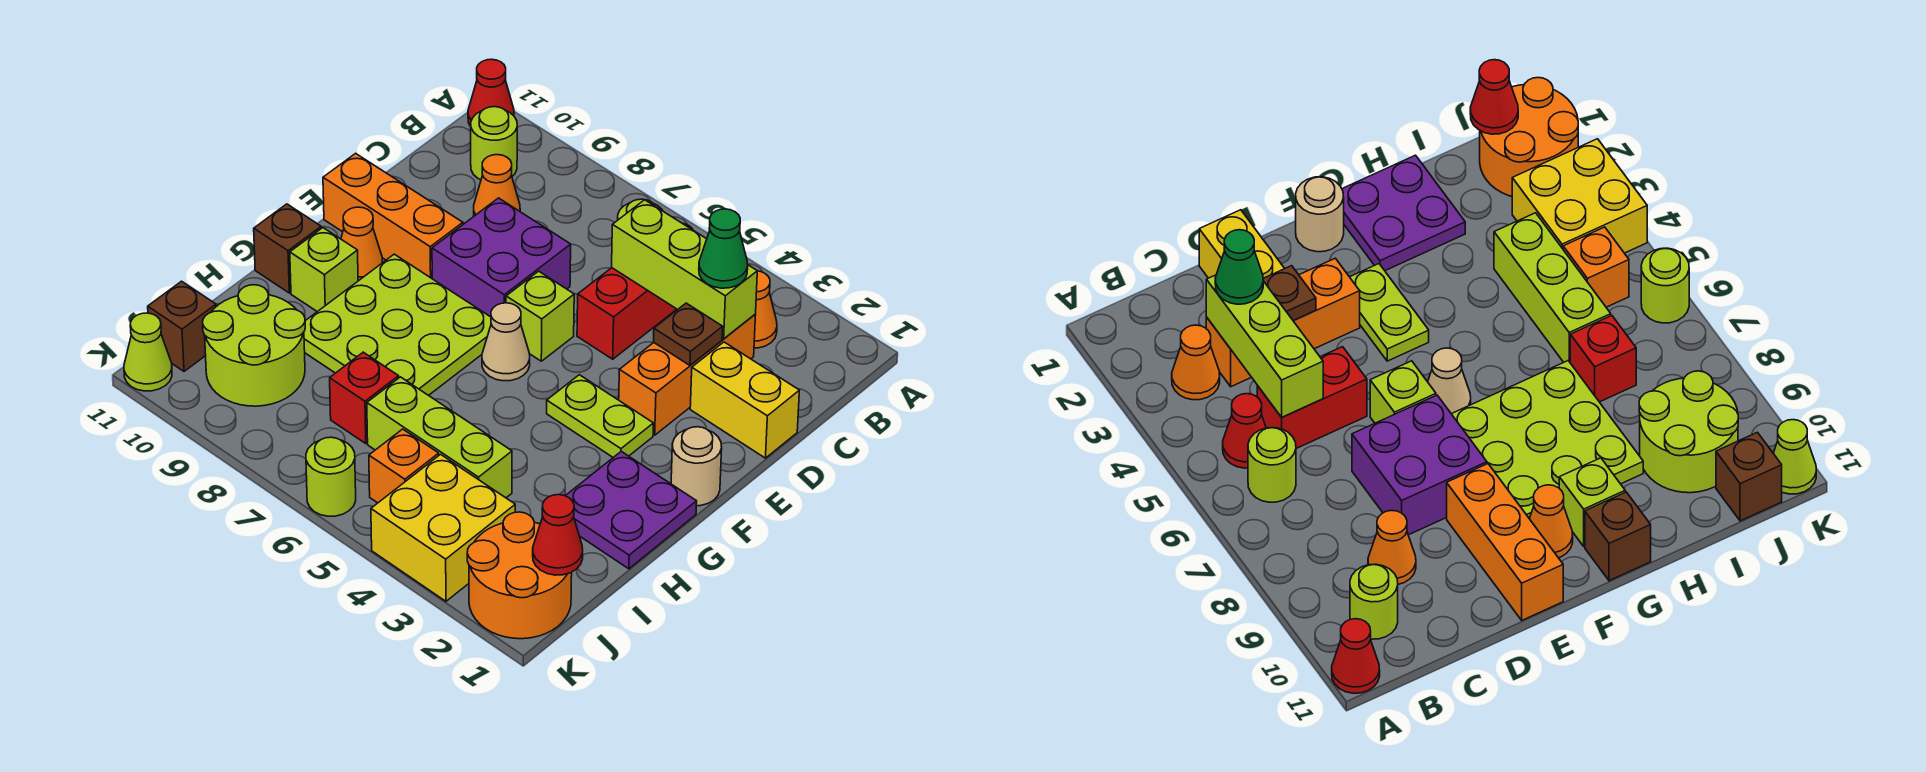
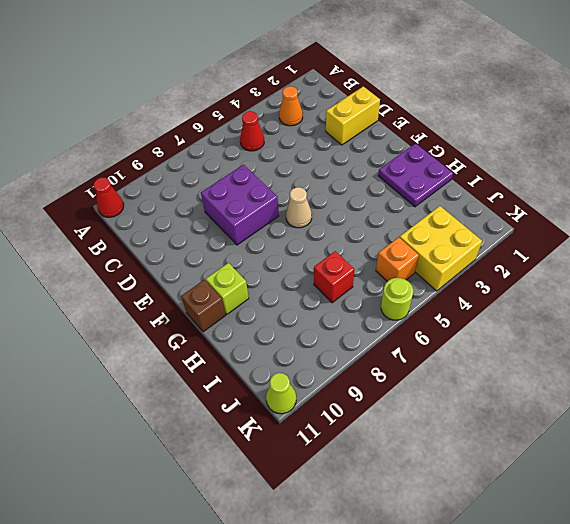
none -> lime 1x1 round brick [1248,428,1296,502]
none -> lime 1x1 round brick [471,107,517,180]
none -> orange 1x3 brick [619,315,755,435]
none -> red 1x2 brick [577,268,677,359]

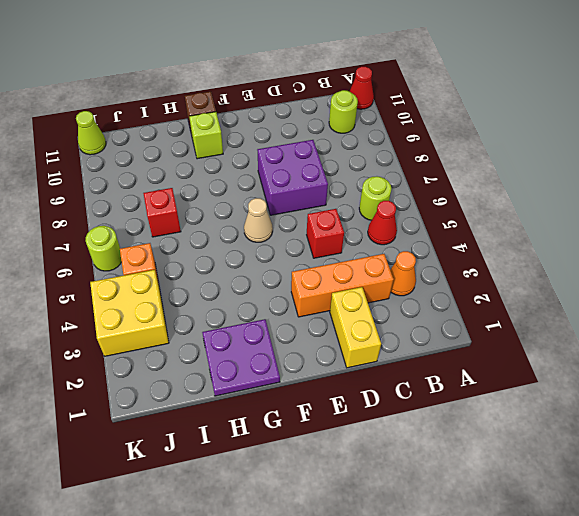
red 1x1 brick [307,209,344,258] -> red 1x2 brick [577,268,677,359]
none -> orange 1x1 cone [474,155,520,216]
none -> lime 1x1 brick [506,271,574,361]
none -> orange 1x3 brick [323,153,463,278]
none -> tan 1x1 round brick [671,427,722,506]

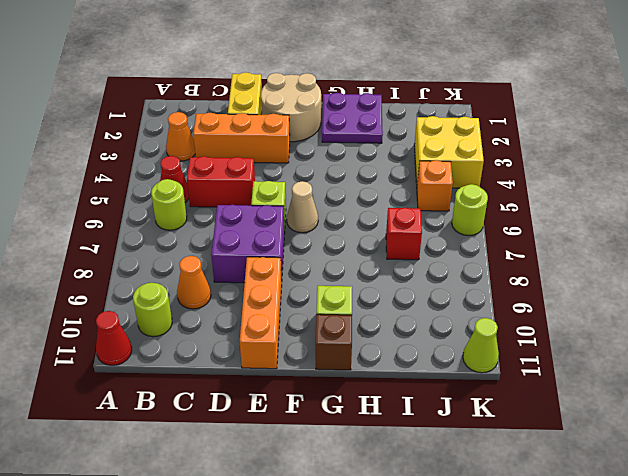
tan 2x2 round brick [261,73,321,142] -> tan 1x1 round brick [671,427,722,506]
none -> lime 1x2 plate [547,375,653,457]
none -> lime 3x3 plate [304,254,491,395]
none -> orange 1x1 cone [341,207,383,281]
none -> lime 1x3 brick [367,377,512,498]

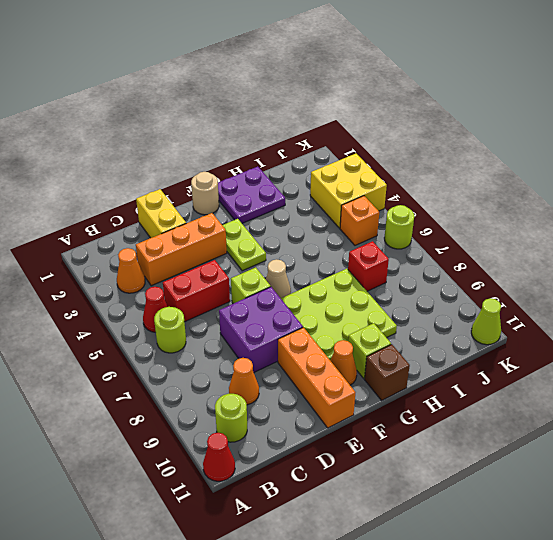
none -> lime 1x3 brick [367,377,512,498]
none -> lime 2x2 round brick [203,285,305,406]
none -> orange 2x2 round brick [467,512,572,639]
none -> brown 1x1 brick [148,281,216,371]

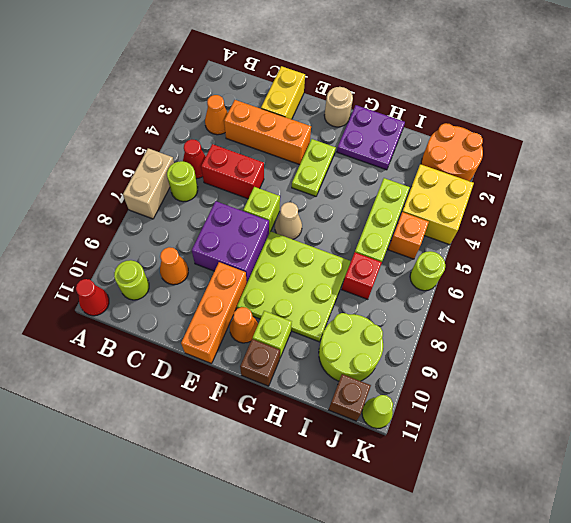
tan 1x2 brick [123,148,174,219] -> none
none -> lime 1x3 brick [612,200,757,339]
none -> brown 1x1 plate [654,303,723,365]
none -> red 1x1 cone [533,495,583,575]
none -> green 1x1 cone [699,209,748,288]

